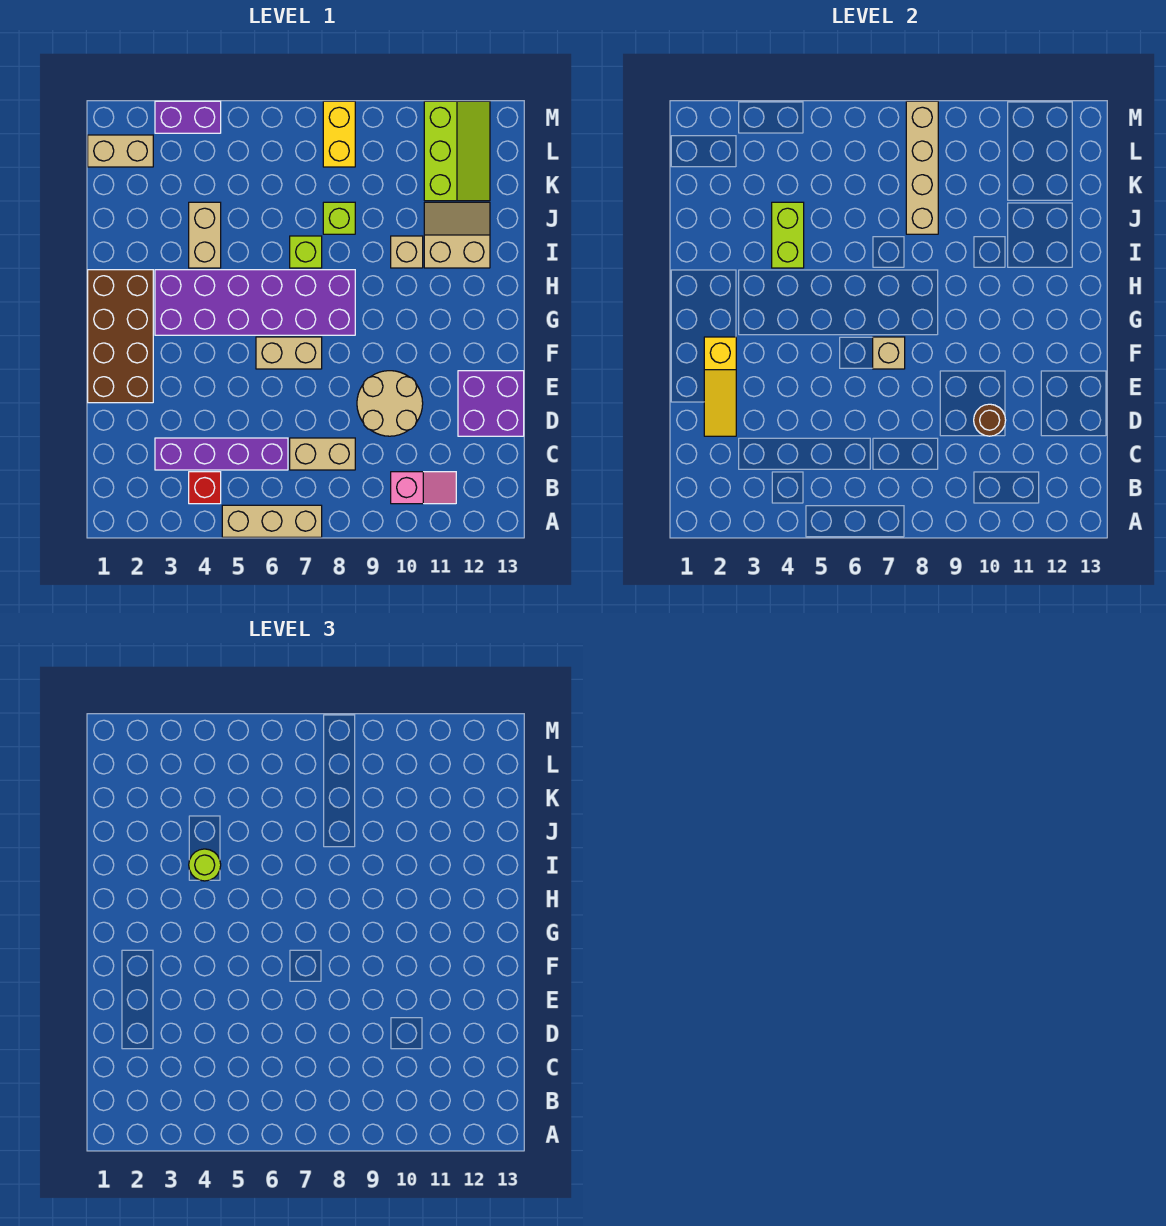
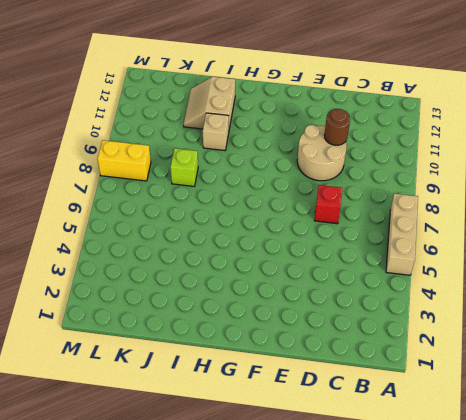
red 1x1 brick [314,185,342,224] -> red 1x1 brick moved to [189,472,221,504]
none -> pink 1x2 slope [391,472,456,504]
none -> purple 1x4 brick [155,438,288,470]
none -> tan 1x2 brick [290,438,355,470]

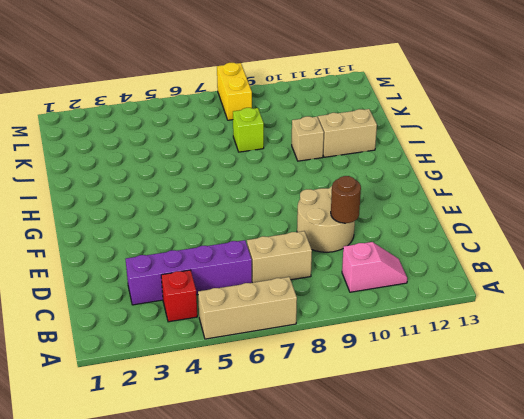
none -> purple 2x2 brick [458,371,524,436]
none -> brown 2x4 brick [88,270,153,403]
none -> tan 1x2 brick [256,337,322,369]

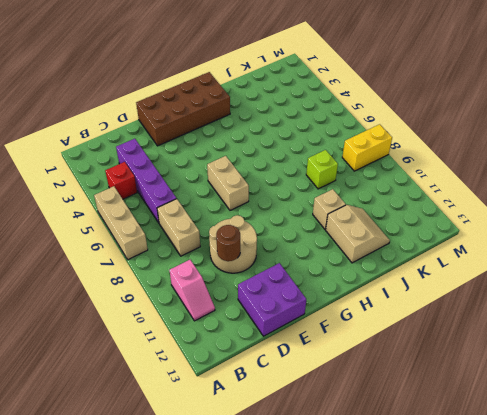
none -> purple 2x6 brick [155,270,355,335]
none -> tan 1x2 brick [189,202,221,268]
none -> lime 1x1 brick [290,236,322,268]

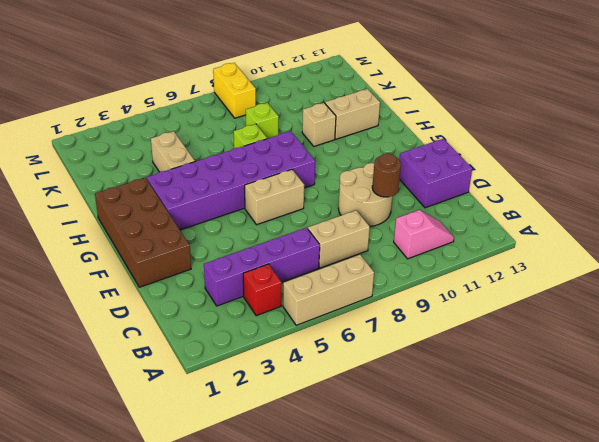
none -> lime 2x3 slope [424,101,490,201]
none -> tan 1x2 brick [88,135,153,167]
none -> purple 1x2 brick [155,101,221,133]

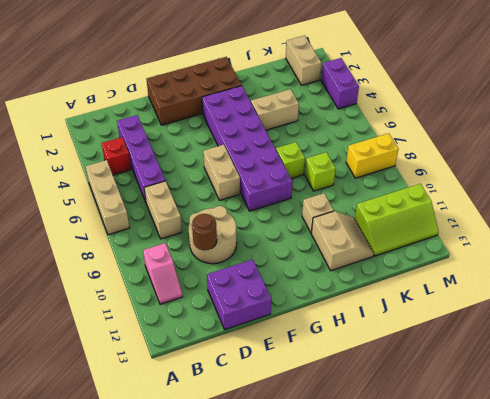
none -> yellow 1x3 slope [704,337,736,436]
none -> tan 1x1 brick [873,337,905,369]
none -> lime 1x2 brick [772,202,804,268]

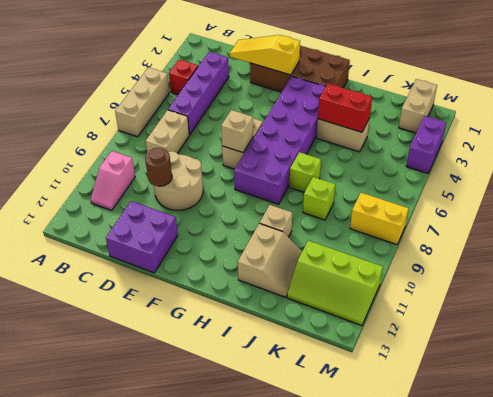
red 1x2 brick [318,84,372,132] -> lime 1x2 brick [772,202,804,268]
none -> tan 1x4 brick [906,101,938,234]
none -> lime 1x1 round brick [189,849,221,881]

